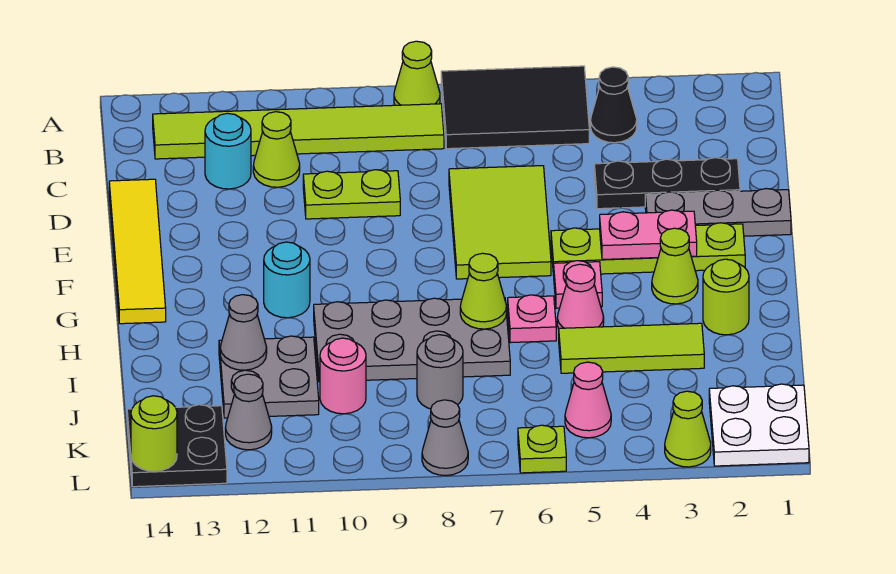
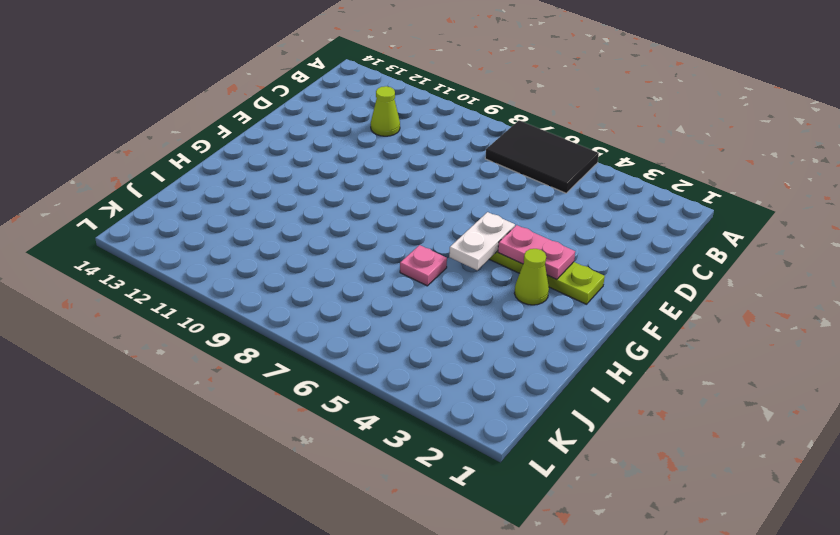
white 1x2 plate [449,212,515,270] -> none
none -> lime 1x1 cone [394,41,440,105]
none -> black 1x1 cone [591,67,637,143]
none -> lime 1x6 tile [153,104,444,159]
none -> cyan 1x1 round brick [205,113,251,189]

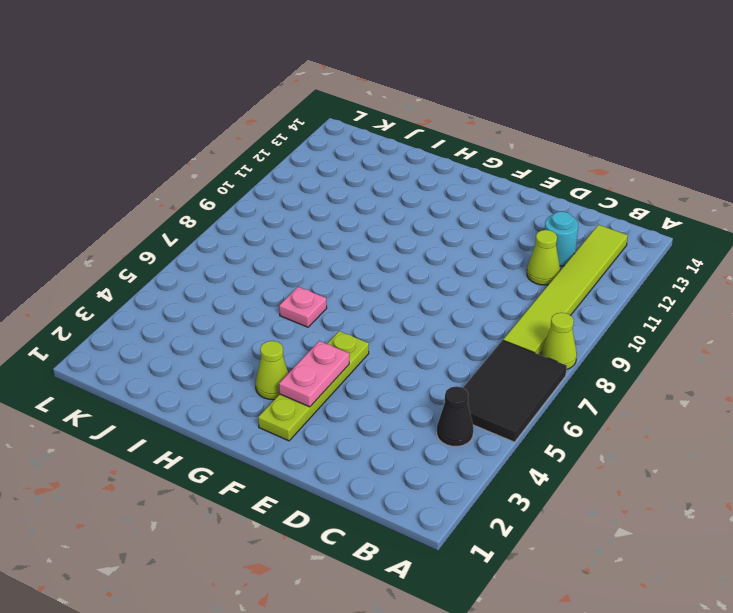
none -> black 1x3 plate [594,158,740,209]
none -> lime 2x3 tile [449,166,551,279]
none -> lime 1x2 plate [303,170,400,219]
none -> yellow 1x4 tile [109,179,166,324]

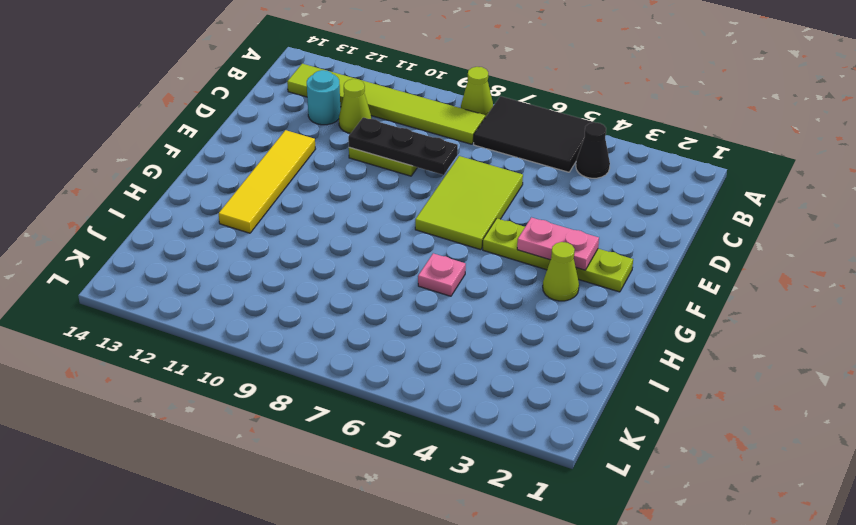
black 1x3 plate [348,117,458,175] -> black 1x3 plate moved to [594,158,740,209]
yellow 1x4 tile [219,130,315,233] -> yellow 1x4 tile moved to [109,179,166,324]
none -> grey 1x3 plate [645,189,791,236]
none -> pink 1x1 plate [554,261,602,308]
none -> cyan 1x1 round brick [264,242,310,318]
none -> lime 1x1 round brick [703,259,749,335]

